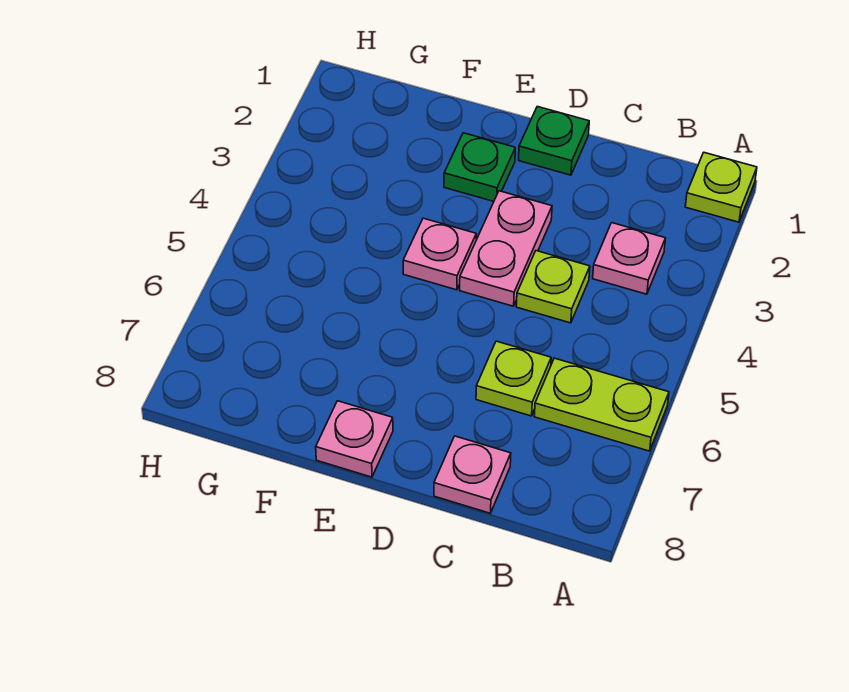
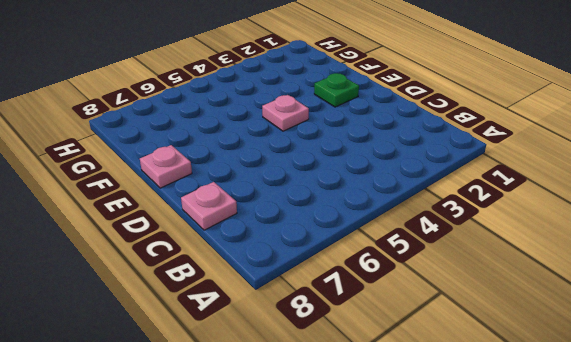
none -> lime 1x1 plate [685,153,757,222]
none -> lime 1x2 plate [534,358,669,451]

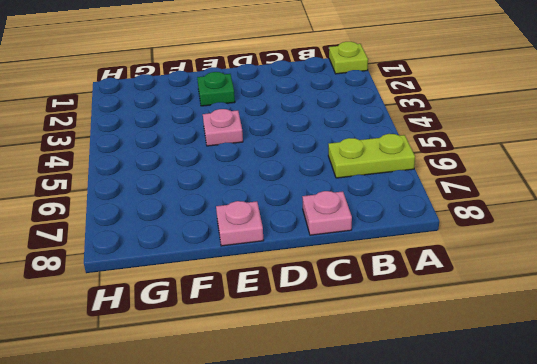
none -> pink 1x1 plate [593,223,665,294]
none -> lime 1x1 plate [516,251,590,323]

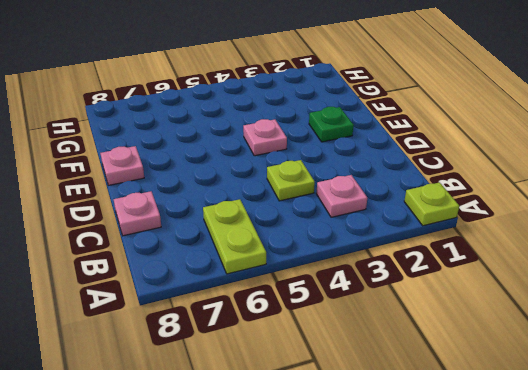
none -> lime 1x1 plate [476,341,551,416]
none -> green 1x1 plate [519,107,589,175]

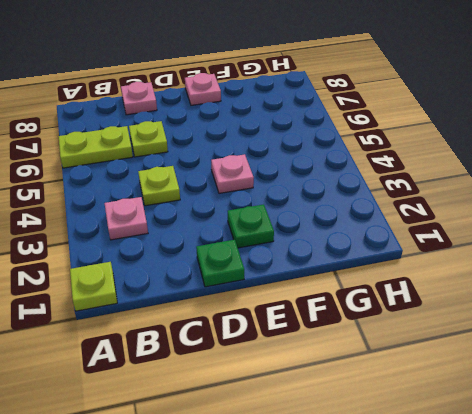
none -> pink 1x2 plate [460,191,552,306]

